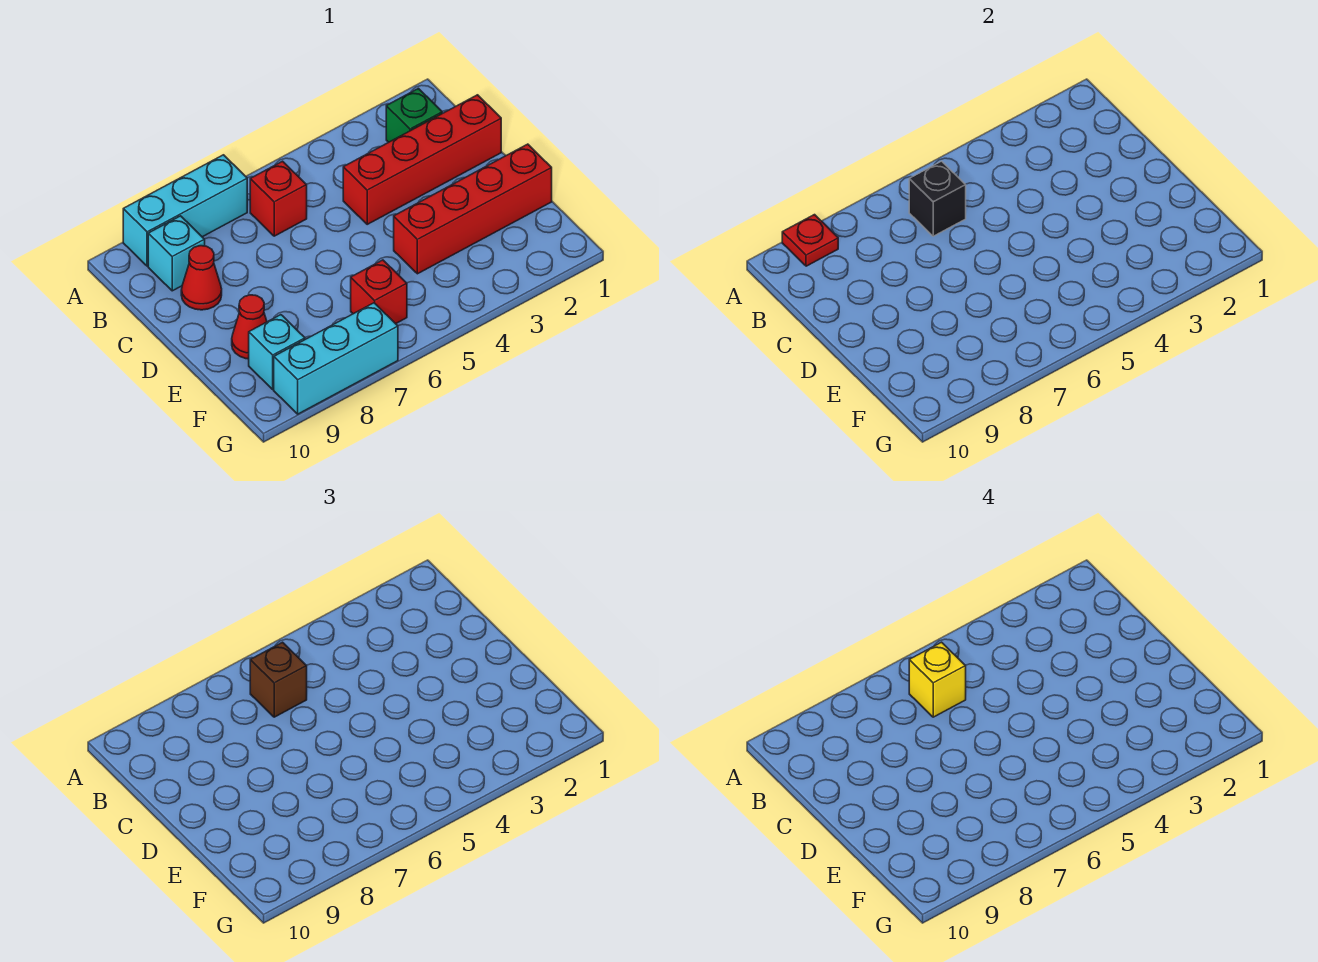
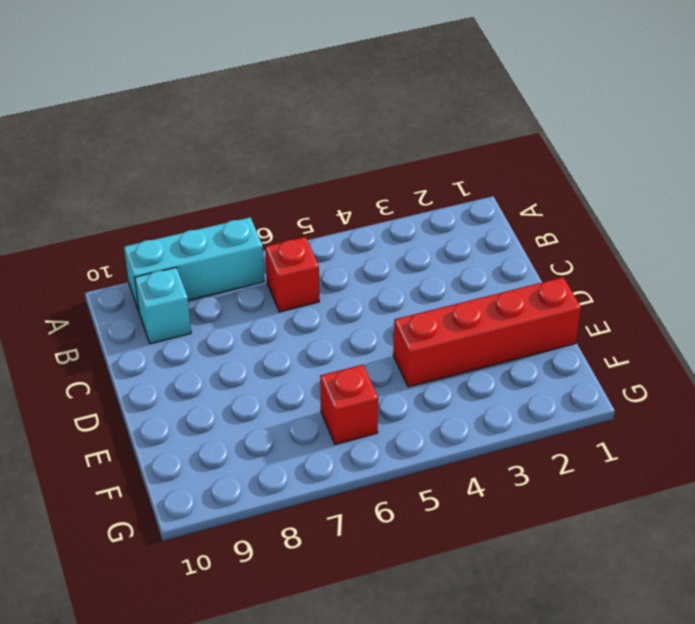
none -> green 1x1 brick [386,88,442,142]
none -> red 1x4 brick [343,95,501,224]
none -> red 1x1 cone [181,246,222,310]

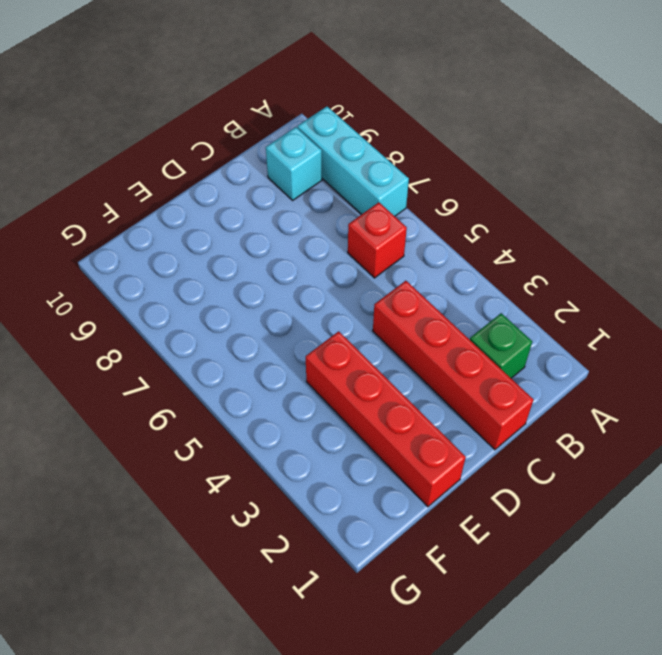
none -> red 1x1 cone [181,246,222,310]
none -> red 1x1 cone [232,295,267,359]
none -> red 1x1 brick [351,260,407,324]

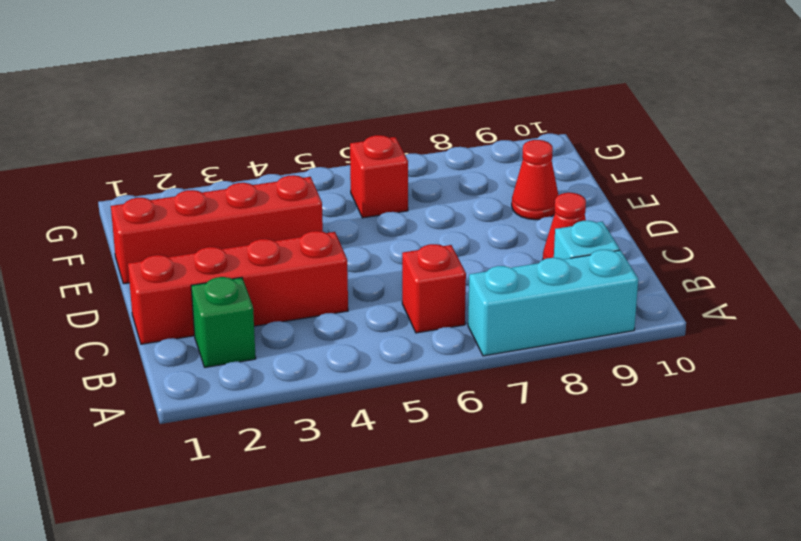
none -> cyan 1x1 brick [249,315,305,389]
none -> cyan 1x3 brick [274,303,398,414]
none -> red 1x1 plate [782,215,838,266]

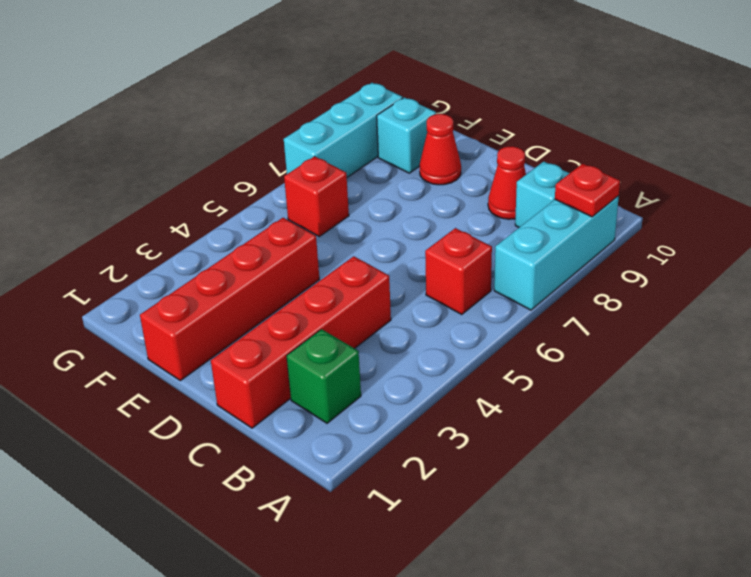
none -> black 1x1 brick [909,161,966,236]
none -> brown 1x1 brick [250,642,307,717]
none -> yellow 1x1 brick [909,642,966,717]

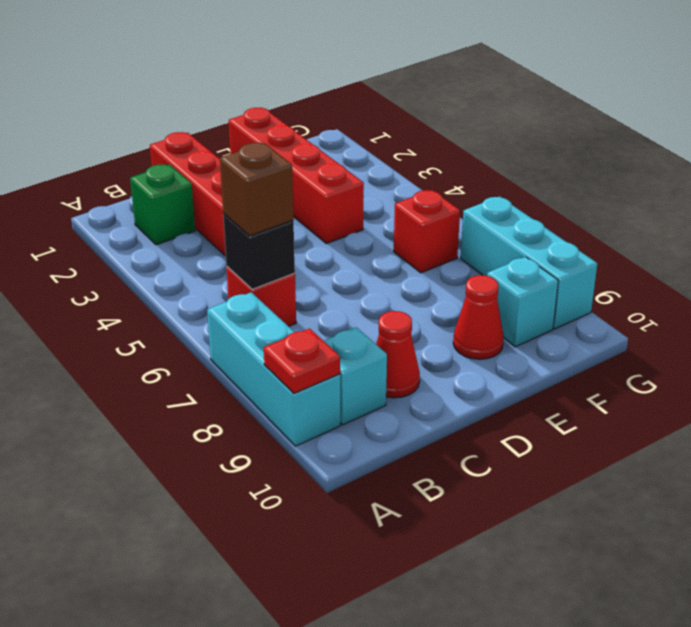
none -> yellow 1x1 brick [909,642,966,717]

